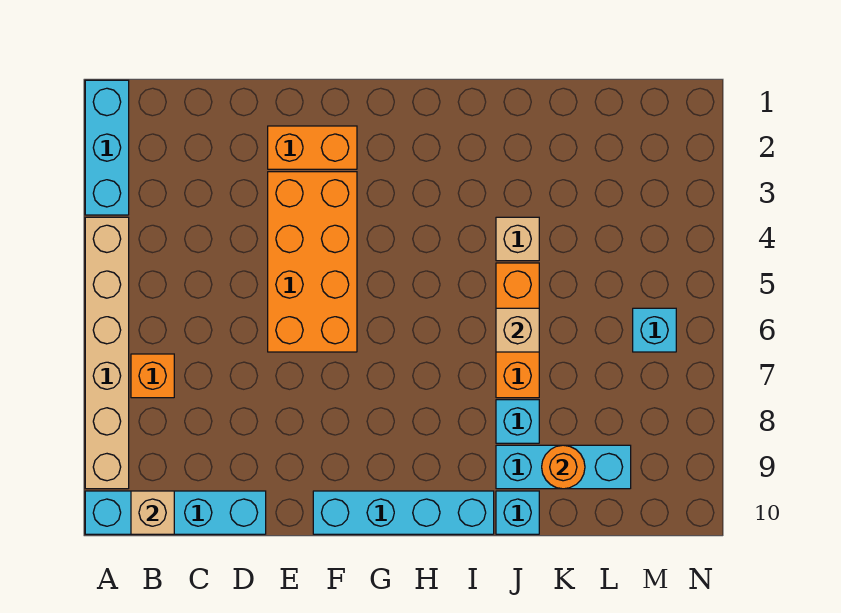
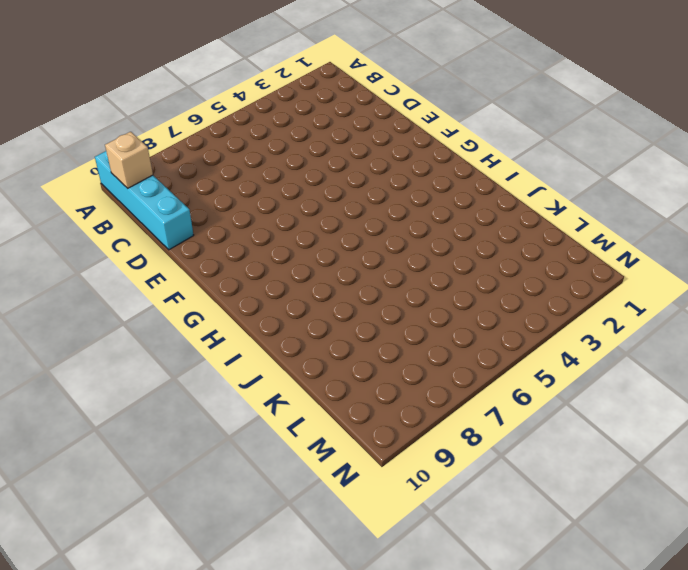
none -> cyan 1x3 brick [85,80,129,215]
none -> tan 1x6 brick [85,217,129,489]
none -> orange 1x1 brick [131,354,174,398]

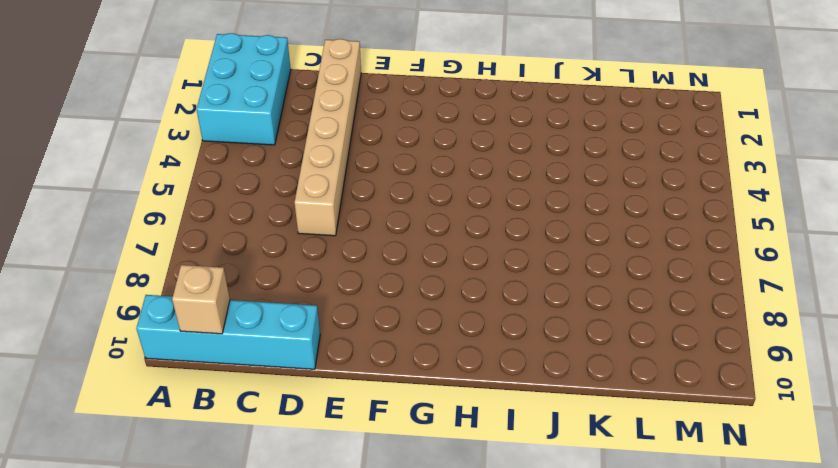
cyan 2x3 brick [197,33,291,145] -> cyan 1x3 brick [85,80,129,215]
tan 1x6 brick [294,39,361,236] -> tan 1x6 brick moved to [85,217,129,489]
none -> orange 1x1 brick [131,354,174,398]
none -> orange 1x2 brick [268,126,357,169]
none -> orange 2x4 brick [268,172,357,352]

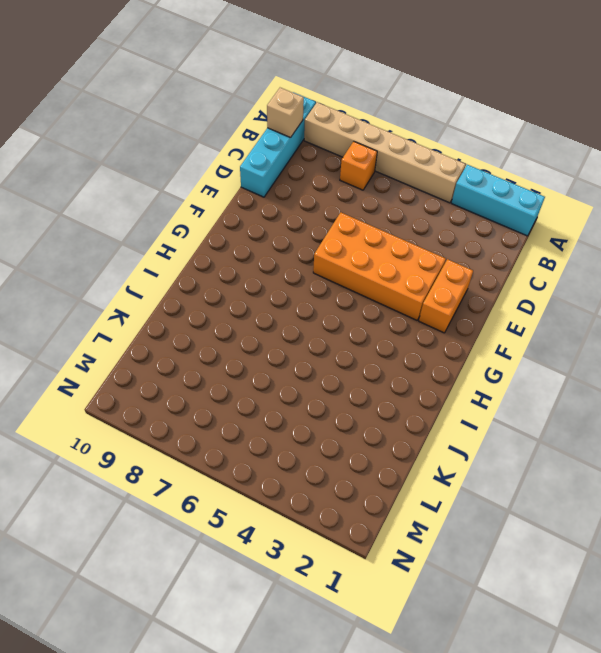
none -> cyan 1x4 brick [313,491,494,534]
none -> tan 1x1 brick [496,217,539,261]
none -> orange 1x3 brick [496,263,539,398]

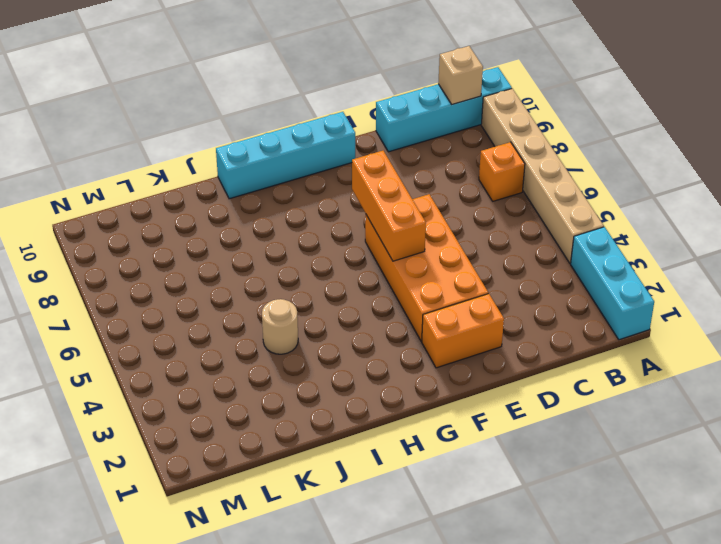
orange 1x3 brick [352,151,426,261] -> orange 1x3 brick moved to [496,263,539,398]
tan 1x1 round brick [262,299,298,354] -> tan 1x1 brick [496,217,539,261]
none -> cyan 1x1 brick [496,400,539,443]
none -> cyan 1x3 brick [496,445,631,489]
none -> cyan 1x1 brick [496,491,539,534]

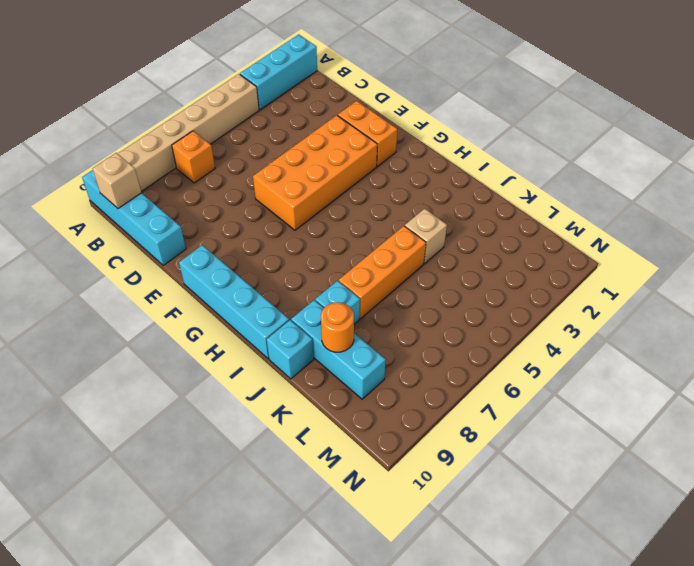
none -> cyan 1x1 brick [633,308,676,352]
none -> tan 1x1 brick [496,308,539,352]

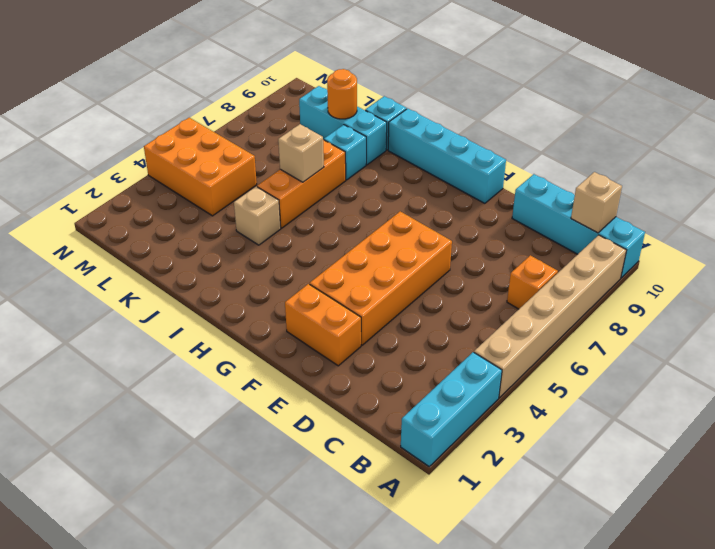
orange 2x3 brick [144,118,257,216] -> none
none -> cyan 1x1 brick [633,308,676,352]

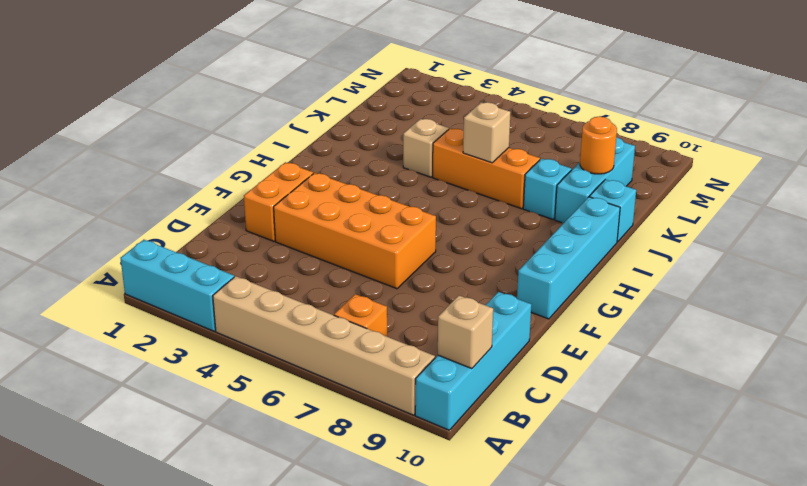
none -> cyan 1x1 brick [633,308,676,352]

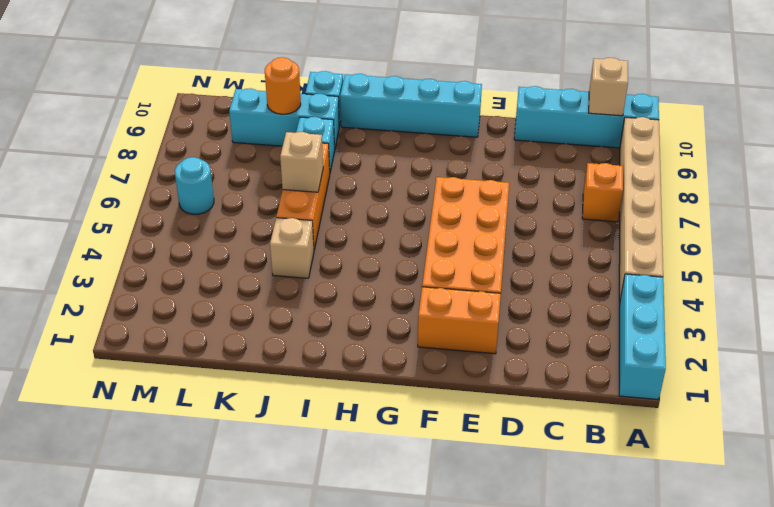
cyan 1x1 round brick [175,157,214,214] -> cyan 1x1 brick [633,308,676,352]

